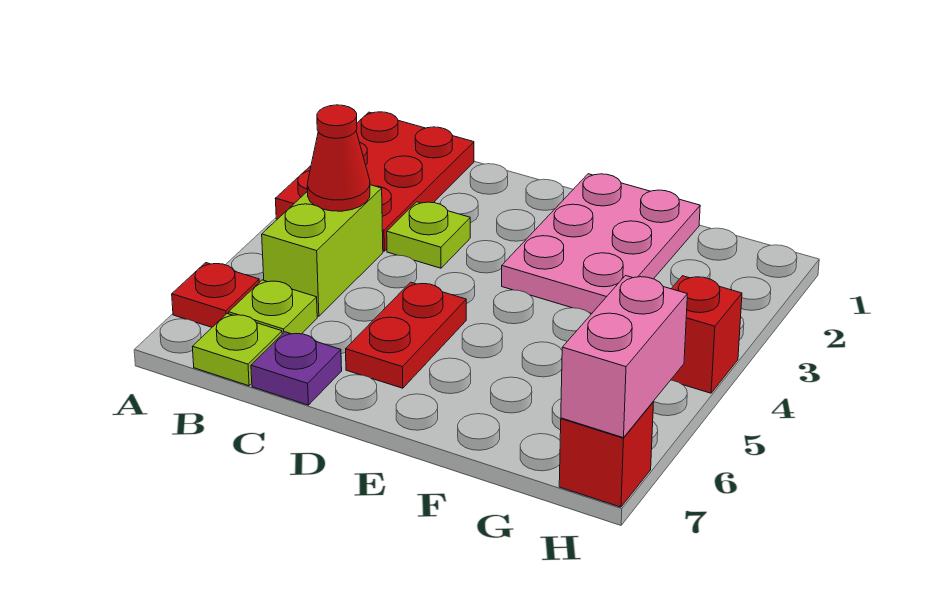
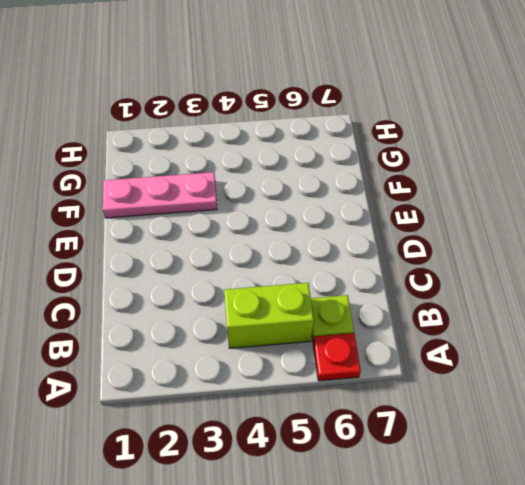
pink 1x3 plate [103,172,217,218] -> pink 2x3 plate [502,174,700,314]
none -> red 2x3 plate [275,112,474,251]
none -> lime 1x1 plate [192,314,282,386]
none -> lime 1x1 plate [387,202,470,268]

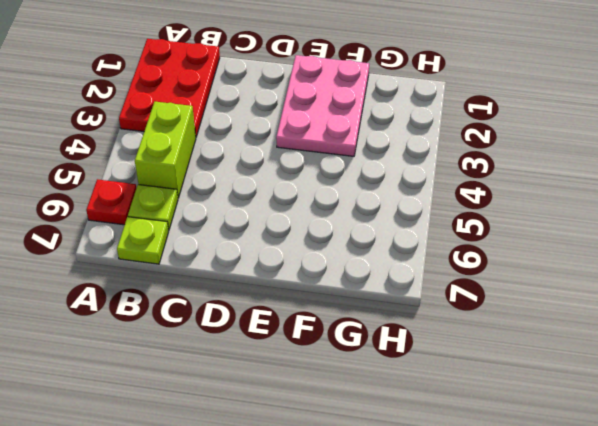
none -> lime 1x1 plate [387,202,470,268]
none -> purple 1x1 plate [251,332,342,405]
none -> red 1x2 plate [346,282,466,388]

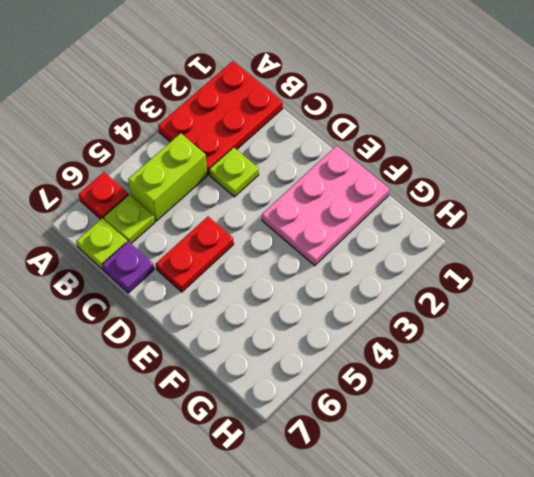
none -> red 1x1 brick [671,276,742,393]
none -> red 1x1 brick [559,402,654,507]
none -> red 1x1 cone [307,105,370,211]

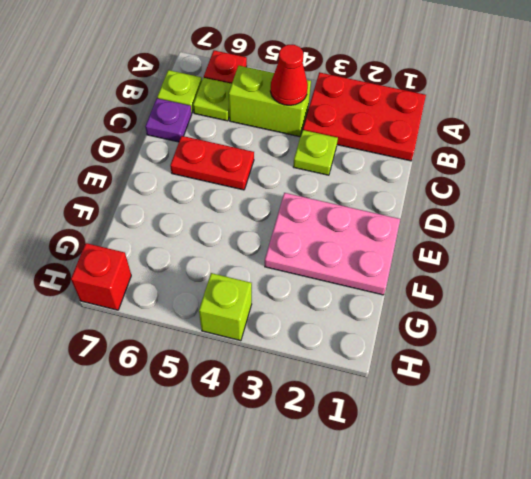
lime 1x1 brick [199,273,252,341] -> red 1x1 brick [671,276,742,393]
none -> pink 1x2 brick [561,276,687,438]

